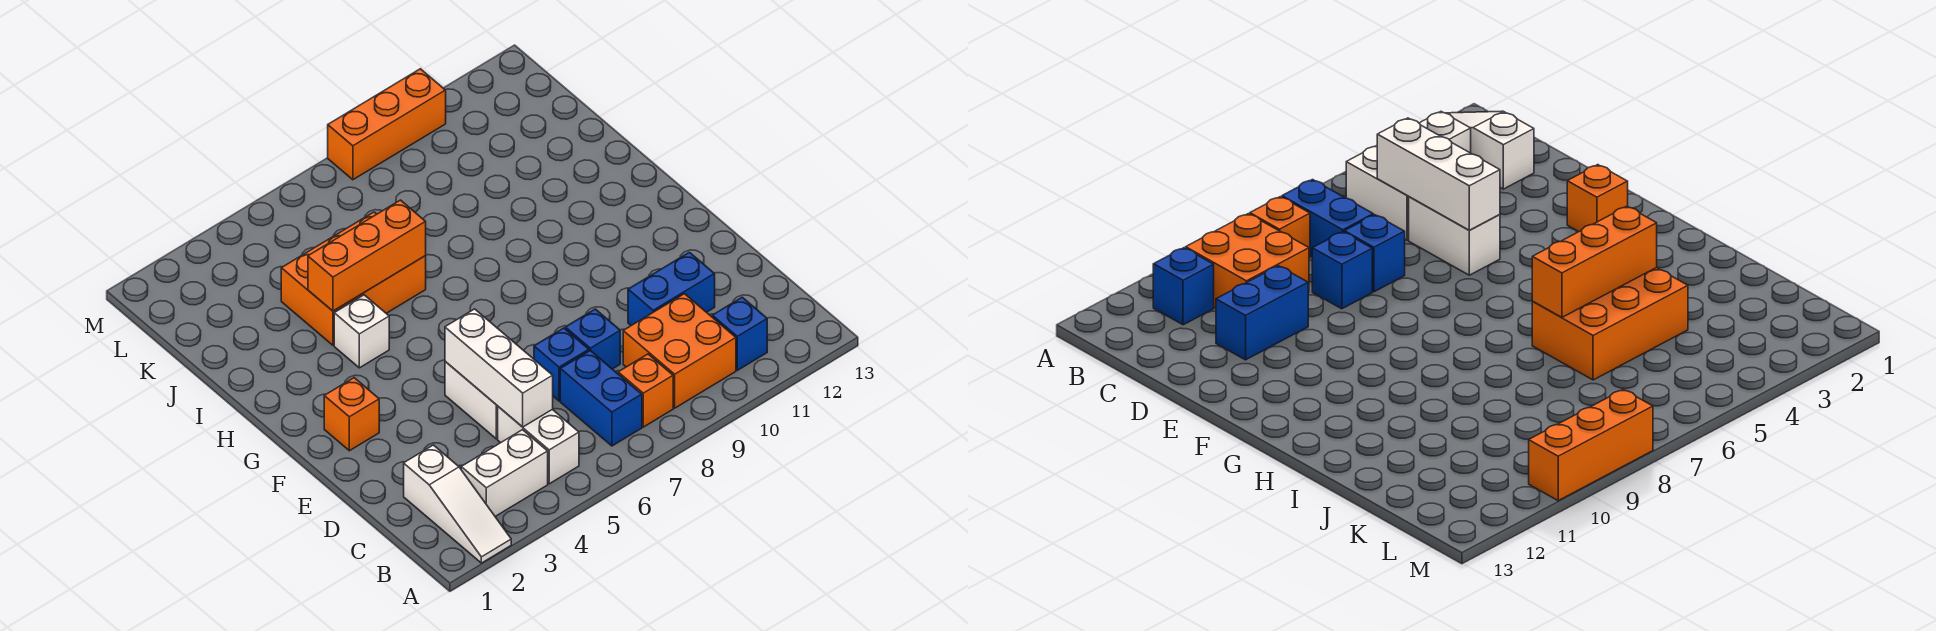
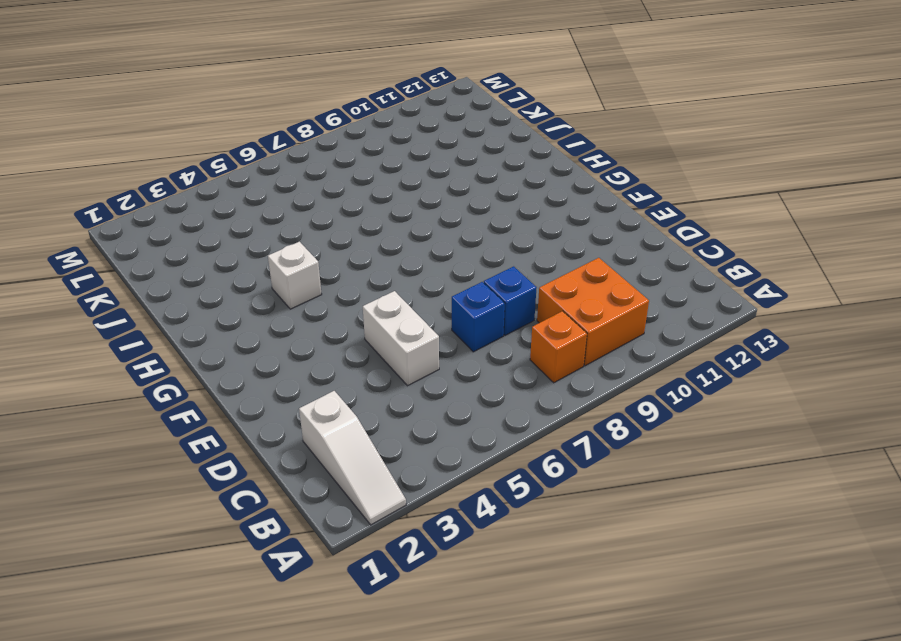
none -> white 1x2 brick [461,430,548,516]
none -> white 1x2 brick [498,407,579,484]
none -> blue 1x2 brick [560,350,642,446]

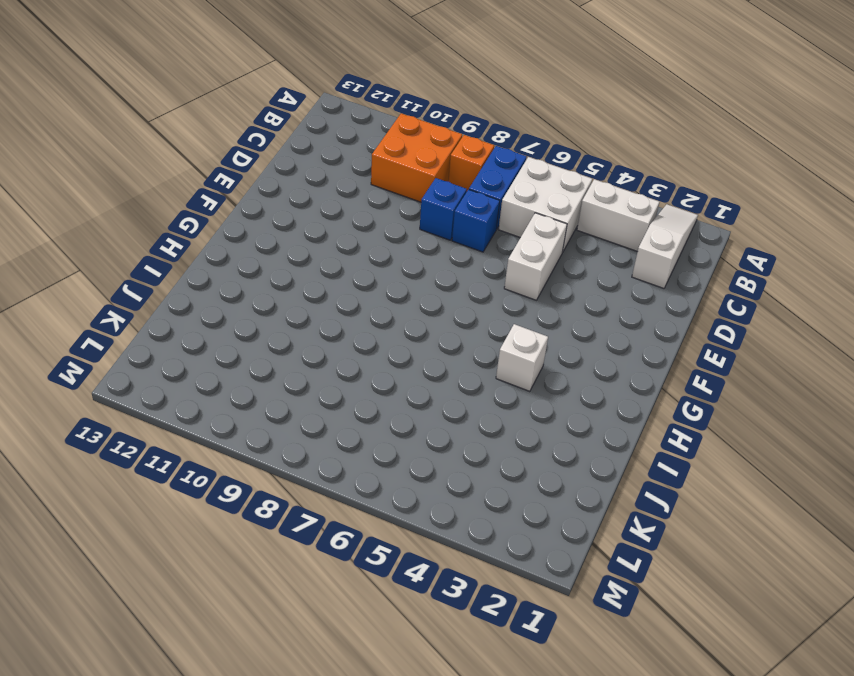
white 2x2 brick [499,157,592,251] -> white 1x2 brick [498,407,579,484]
none -> blue 1x1 brick [712,297,767,370]
none -> blue 1x2 brick [628,252,715,325]
none -> orange 1x1 brick [324,378,379,451]

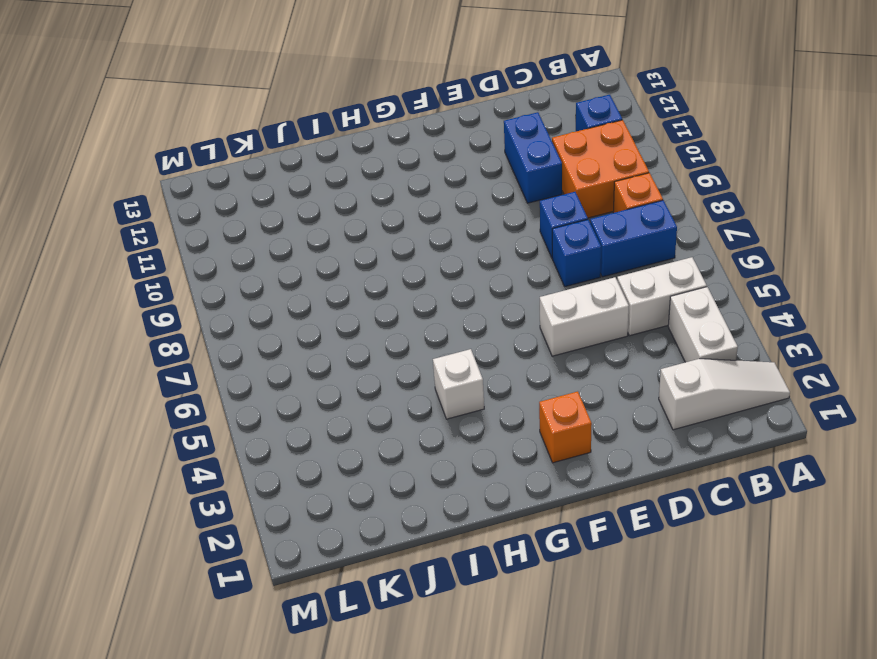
none -> orange 2x3 brick [281,212,426,345]
none -> orange 1x3 brick [328,69,446,180]
none -> white 1x3 brick [445,309,553,427]

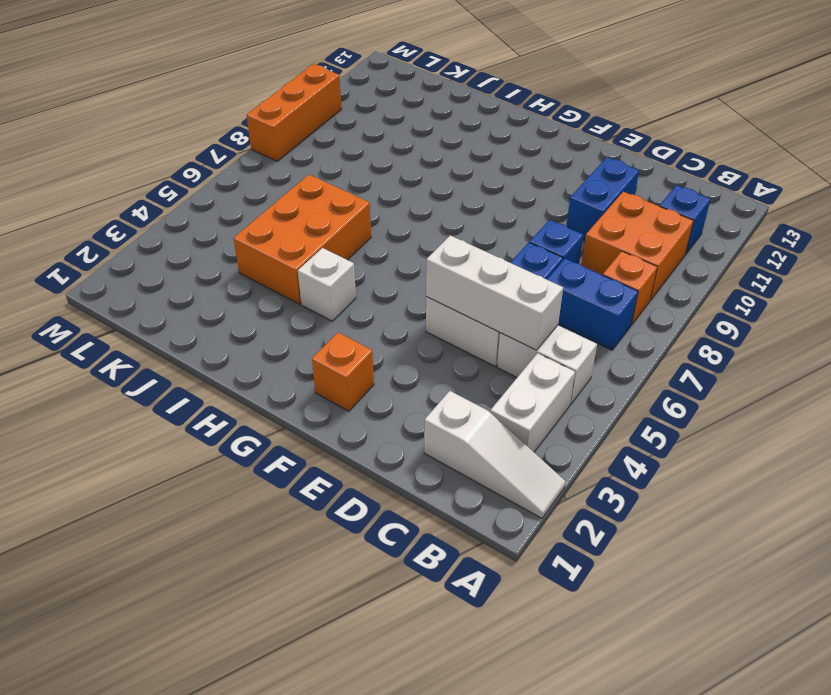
none -> orange 1x3 brick [308,200,426,311]

